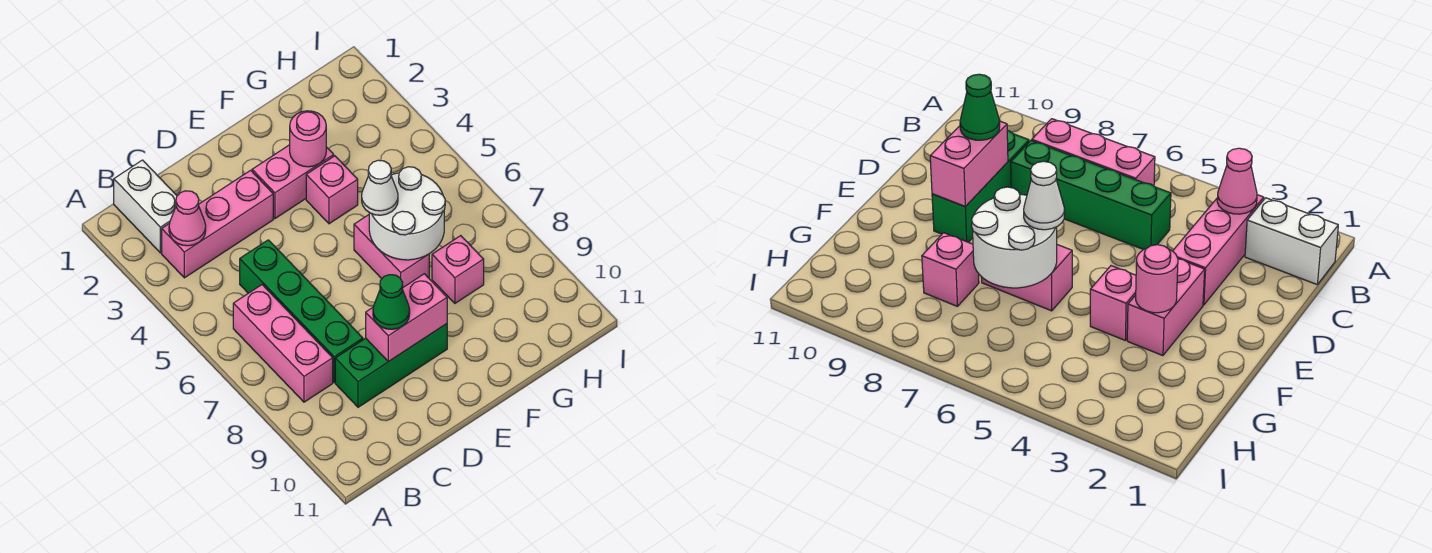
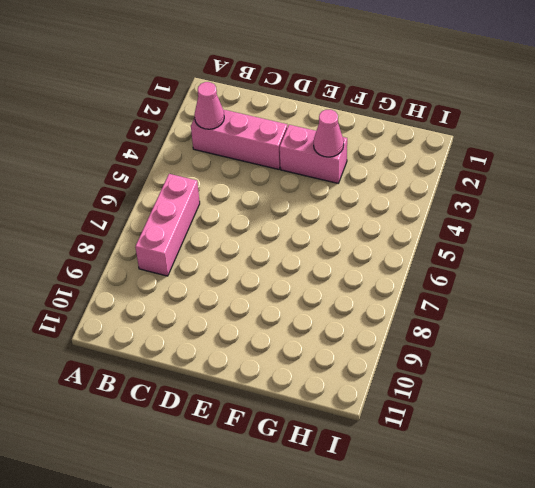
pink 1x1 cone [314,110,344,157] -> pink 1x1 round brick [290,111,326,167]
none -> white 1x2 brick [114,160,177,253]
none -> green 1x4 brick [240,240,363,382]
none -> green 1x3 brick [335,324,447,407]

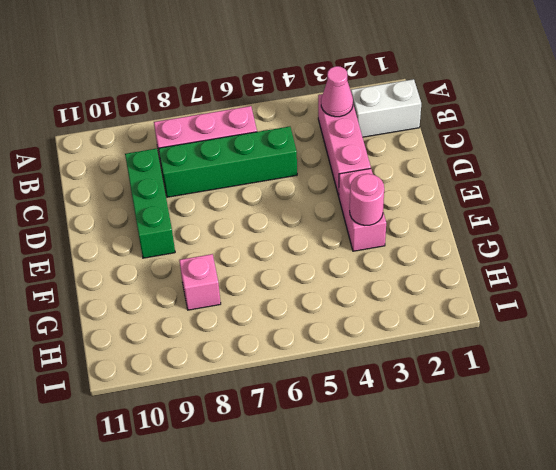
none -> pink 1x1 brick [306,156,358,224]
none -> pink 1x2 brick [354,215,429,287]
none -> pink 1x2 brick [366,274,447,362]

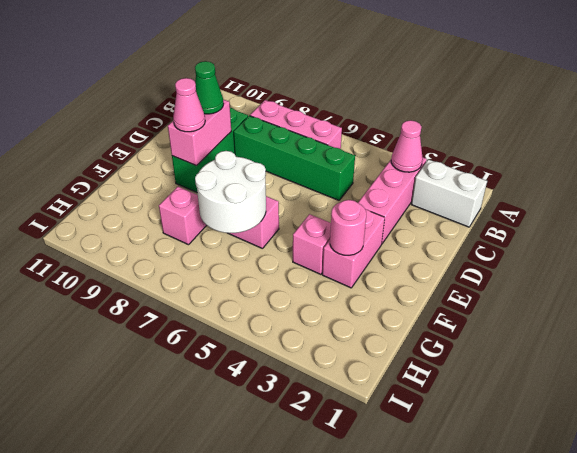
pink 1x1 cone [173,78,205,132] -> none
none -> white 1x1 cone [362,160,398,215]

